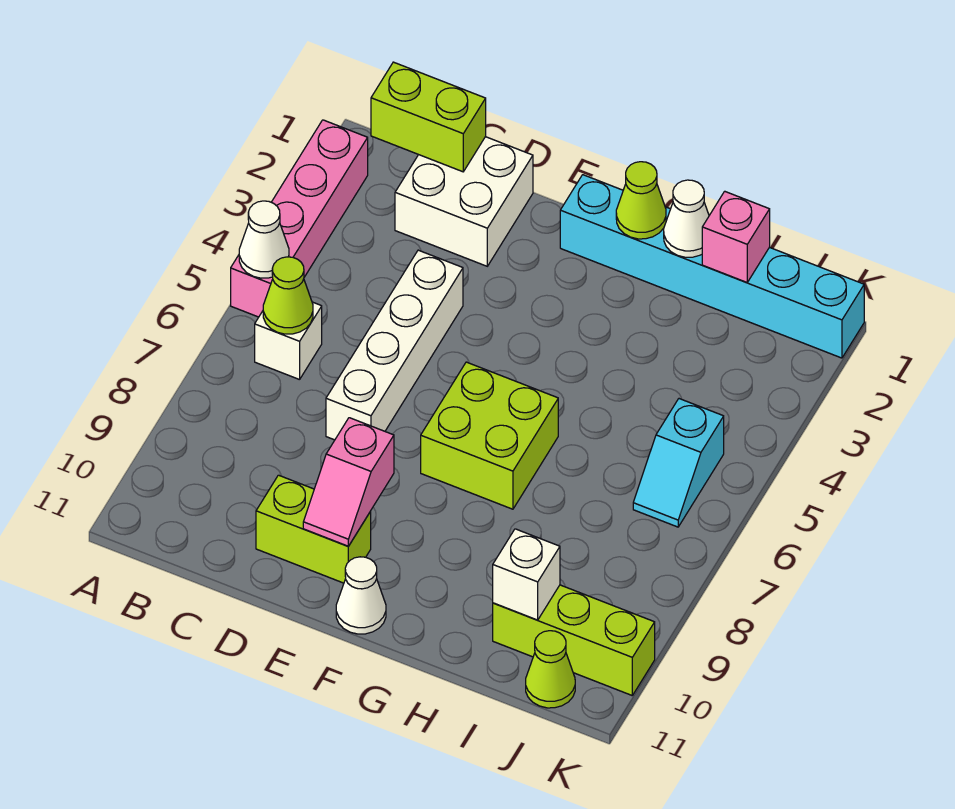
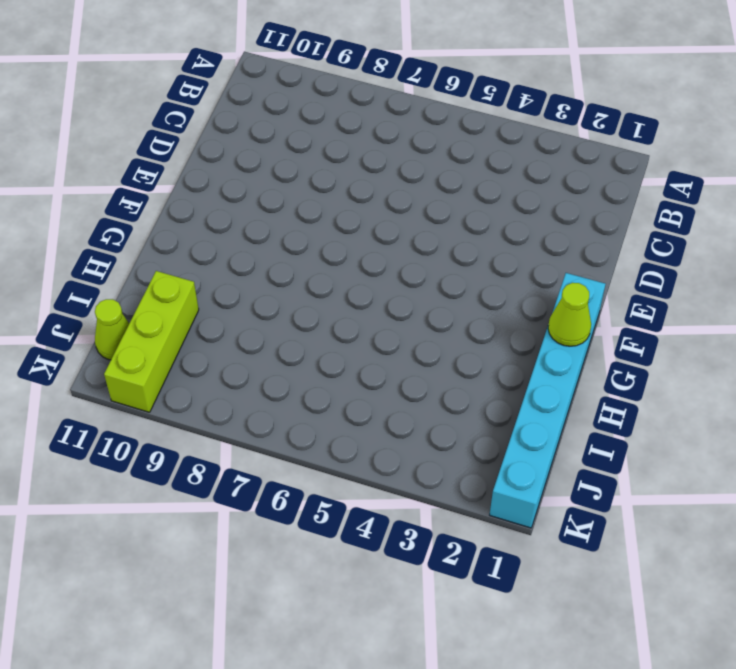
none -> pink 1x4 brick [231,120,368,317]
none -> white 1x1 brick [255,302,322,380]
none -> white 2x2 brick [395,137,533,266]

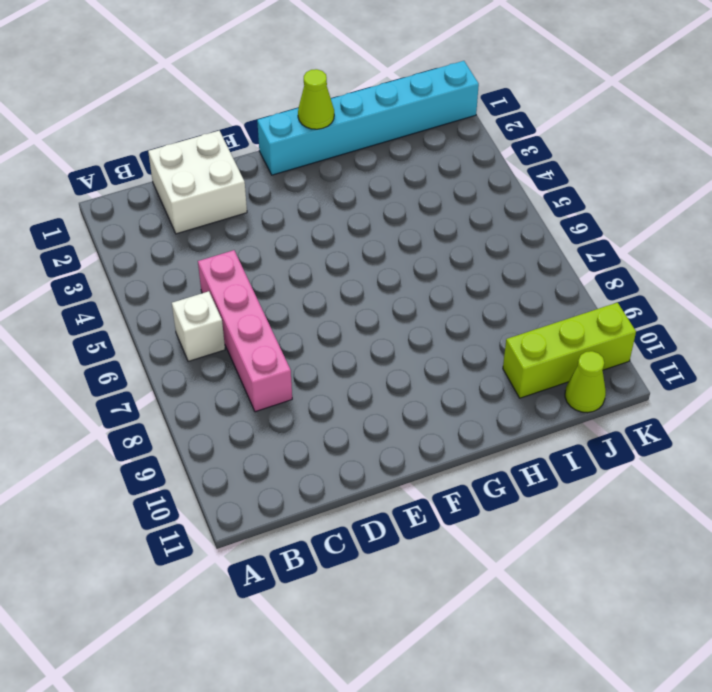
pink 1x4 brick [198,250,292,412] -> pink 1x4 brick moved to [231,120,368,317]
none -> white 1x4 brick [326,250,463,440]
none -> lime 1x2 brick [256,475,371,583]
none -> lime 2x2 brick [421,362,558,509]

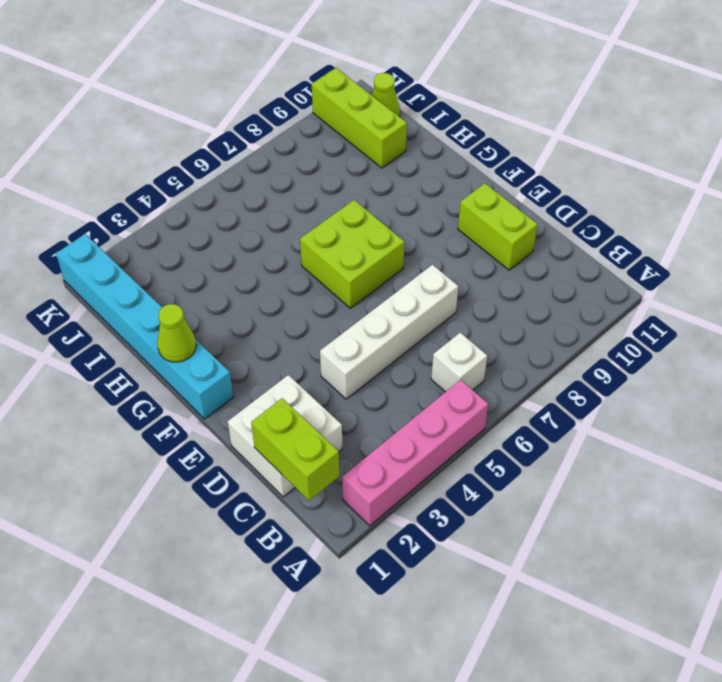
none -> white 1x1 cone [336,557,386,634]
none -> cyan 1x2 slope [633,399,724,527]
none -> white 1x1 cone [239,201,289,278]

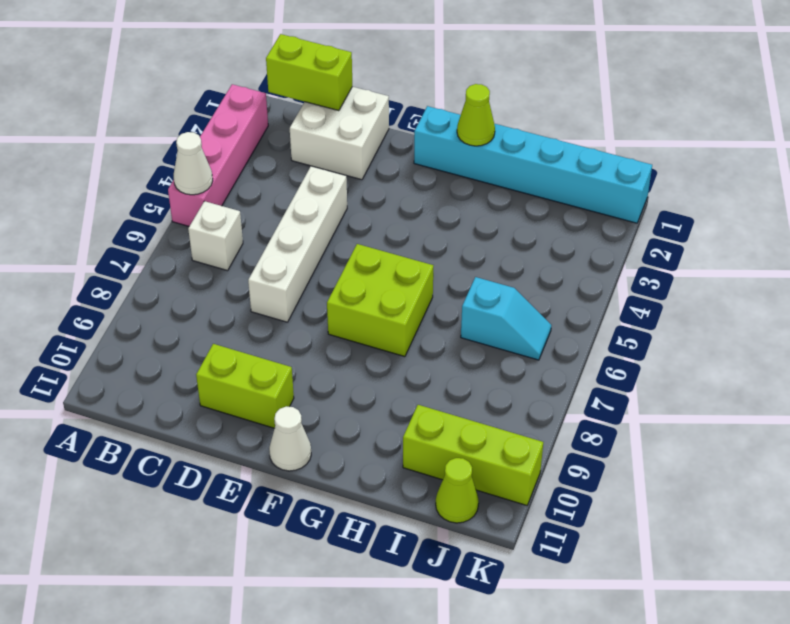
cyan 1x2 slope [461,277,551,360] -> cyan 1x2 slope turned to [633,399,724,527]
none -> lime 1x1 cone [263,257,313,334]
none -> pink 1x2 slope [303,418,394,546]
none -> white 1x1 cone [664,180,709,257]

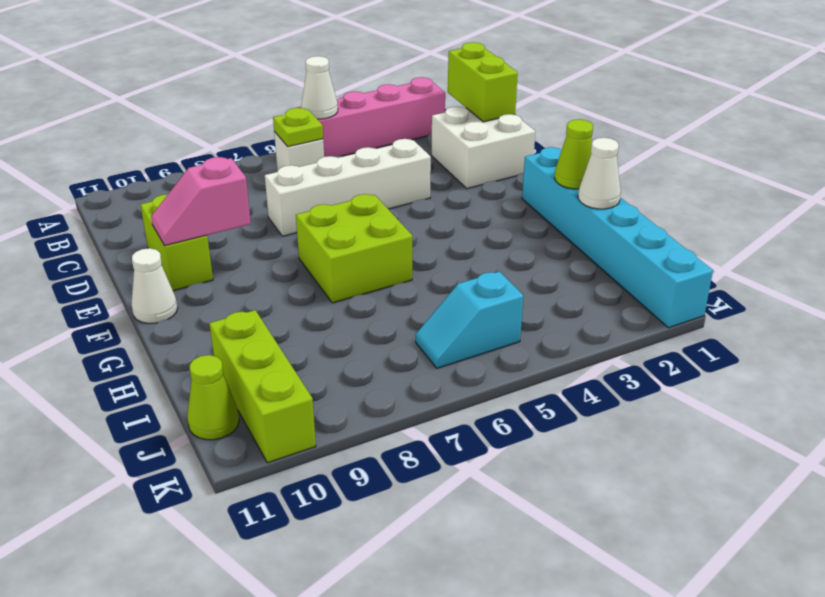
lime 1x1 plate [273,108,323,147] -> lime 1x1 cone [263,257,313,334]
none -> pink 1x1 brick [702,191,770,283]
none -> white 1x1 brick [493,529,560,620]

